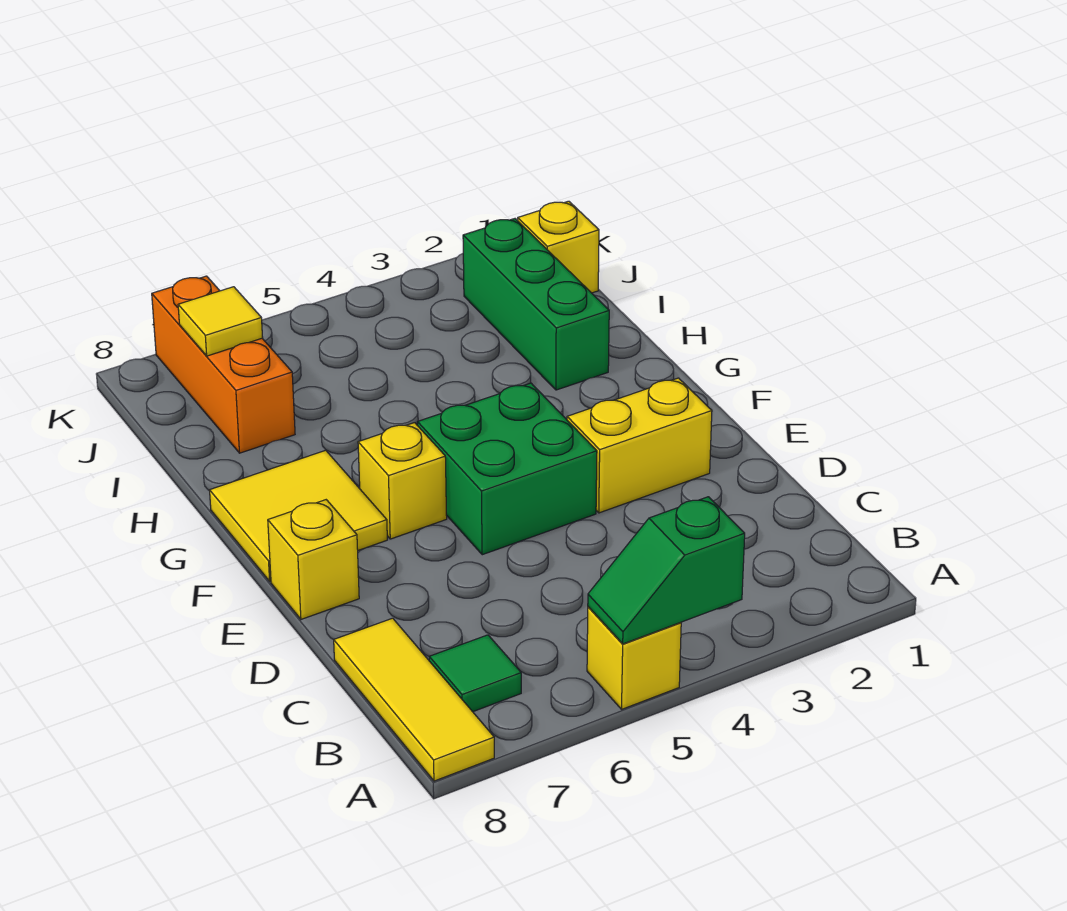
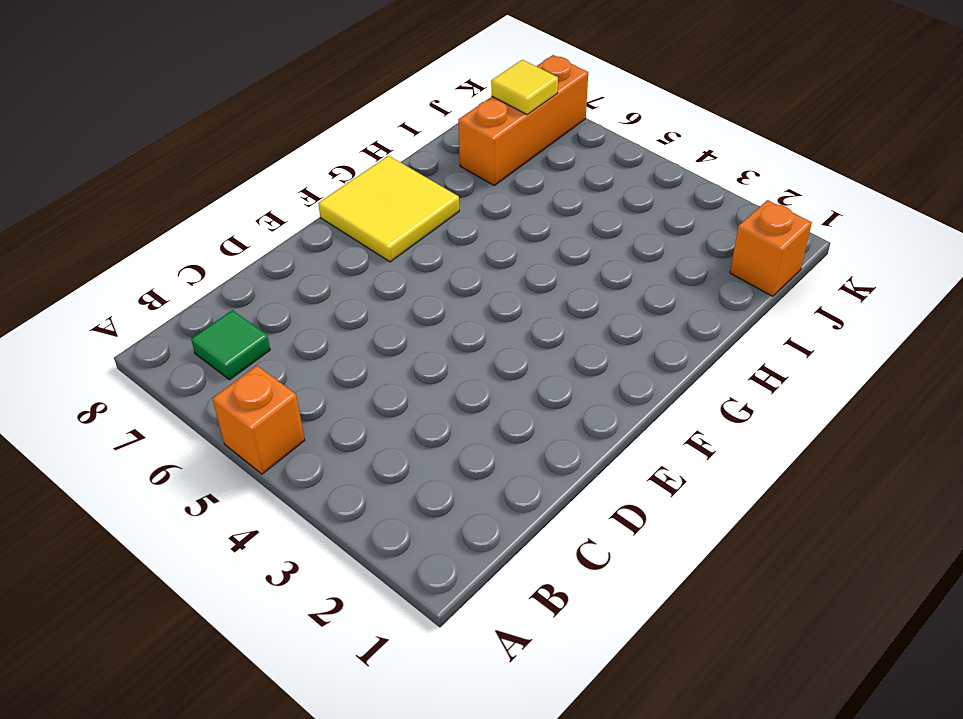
orange 1x1 brick [212,366,305,474] -> yellow 1x1 brick [587,607,681,709]
orange 1x1 brick [730,200,812,296] -> yellow 1x1 brick [518,201,599,293]
none -> yellow 1x3 tile [334,618,494,781]
none -> yellow 1x2 brick [567,378,712,513]
none -> green 2x2 brick [417,383,597,555]

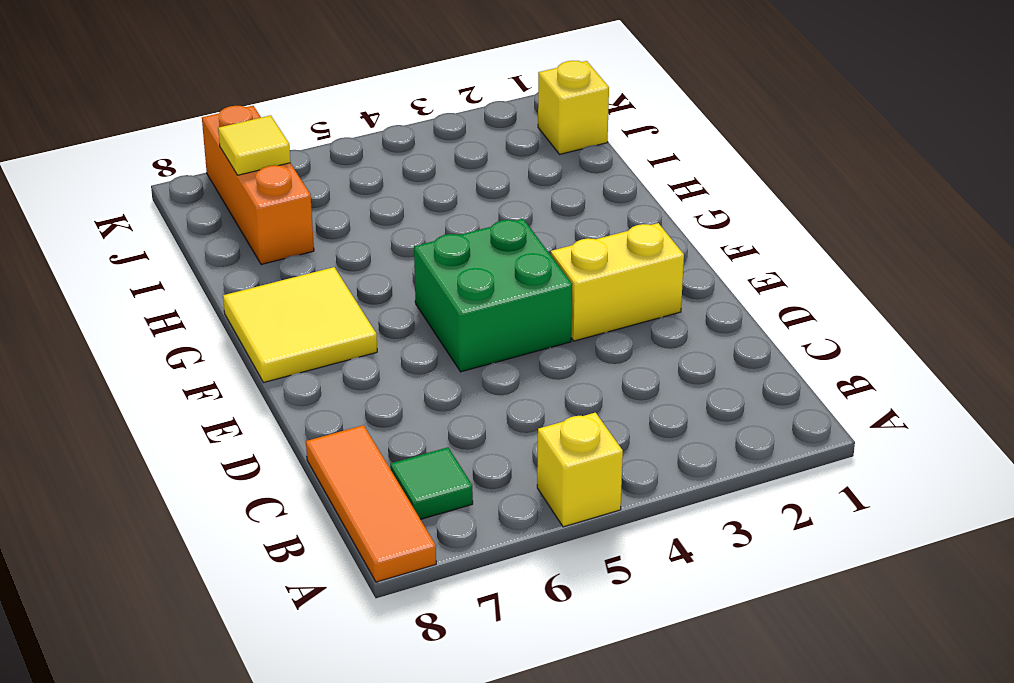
orange 1x3 tile [306,425,436,582] -> yellow 1x3 tile [334,618,494,781]
none -> yellow 1x1 brick [268,500,359,619]
none -> yellow 1x1 brick [358,423,447,539]
none -> green 1x3 brick [463,219,609,390]

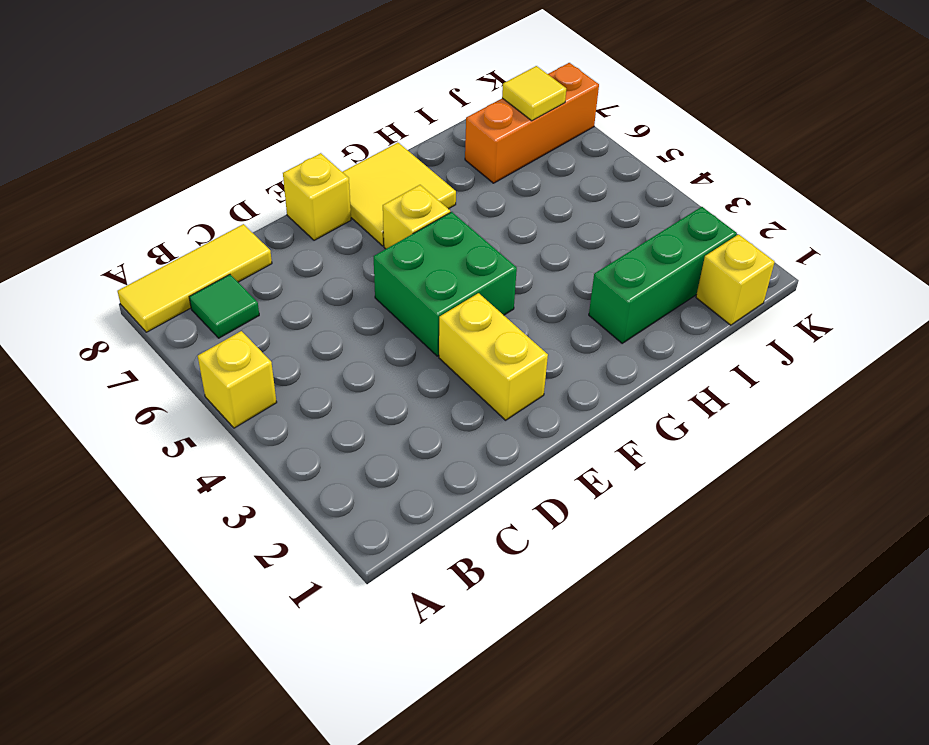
none -> green 1x2 slope [588,497,745,644]

